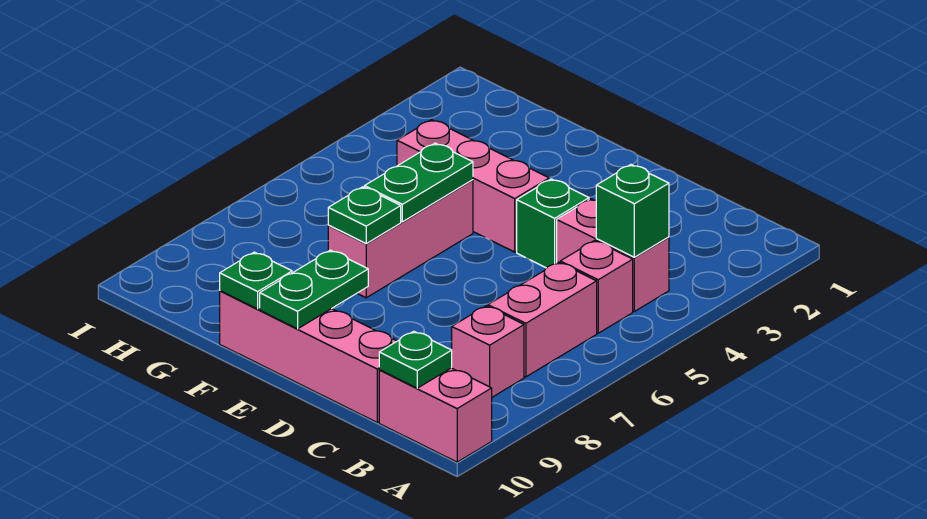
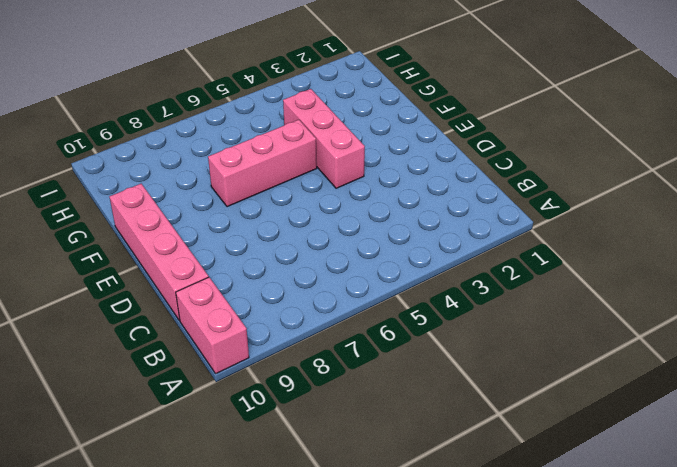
none -> pink 1x2 brick [557,199,669,311]
none -> pink 1x1 brick [560,240,633,333]
none -> pink 1x2 brick [488,262,597,377]

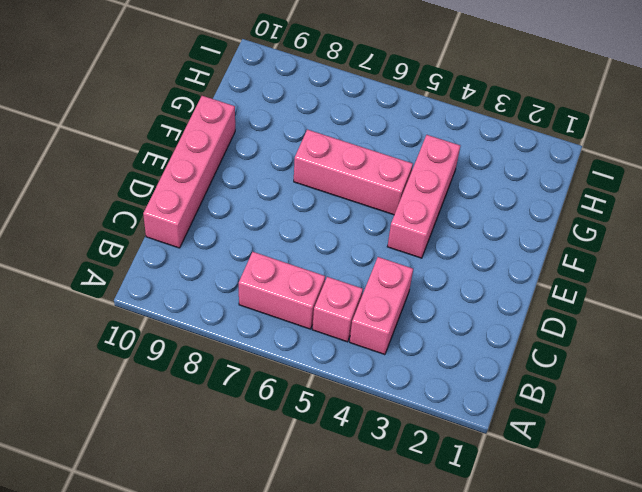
none -> pink 1x2 brick [379,368,492,462]
none -> pink 1x1 brick [452,306,524,397]
none -> green 1x1 brick [517,179,589,268]

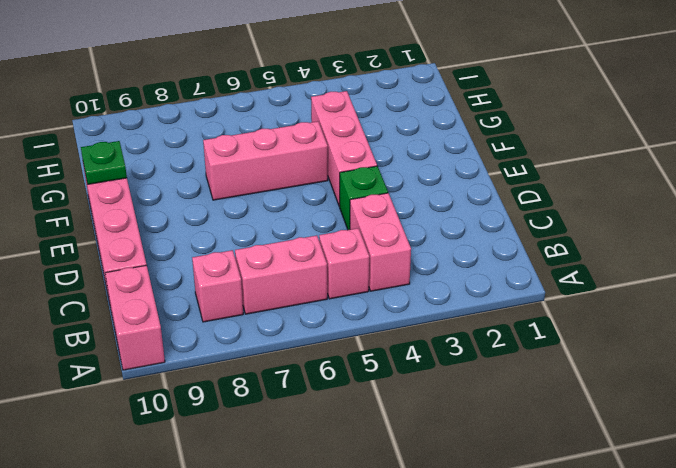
none -> green 1x1 brick [596,165,669,257]
none -> green 1x1 plate [379,331,452,388]
none -> green 1x2 plate [260,250,368,329]

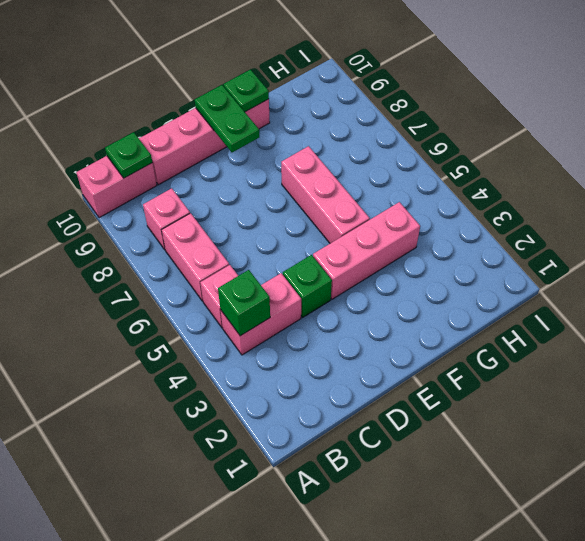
none -> green 1x2 plate [365,143,473,222]
none -> green 1x1 plate [328,187,401,243]

